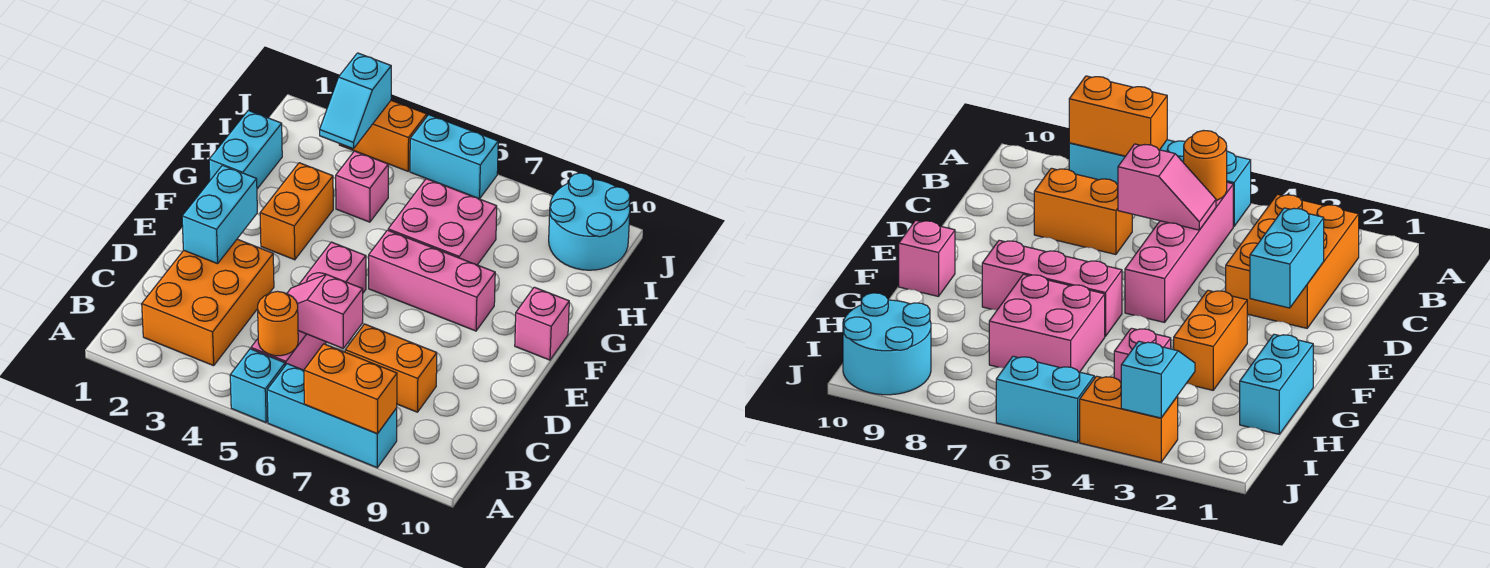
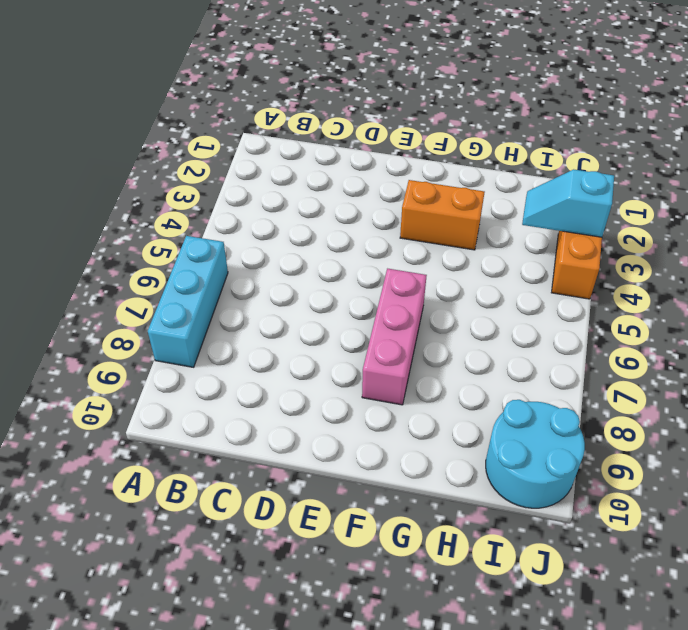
none -> cyan 1x1 brick [230,349,285,422]
none -> orange 2x3 brick [142,239,274,366]
none -> pink 1x4 brick [251,242,366,370]

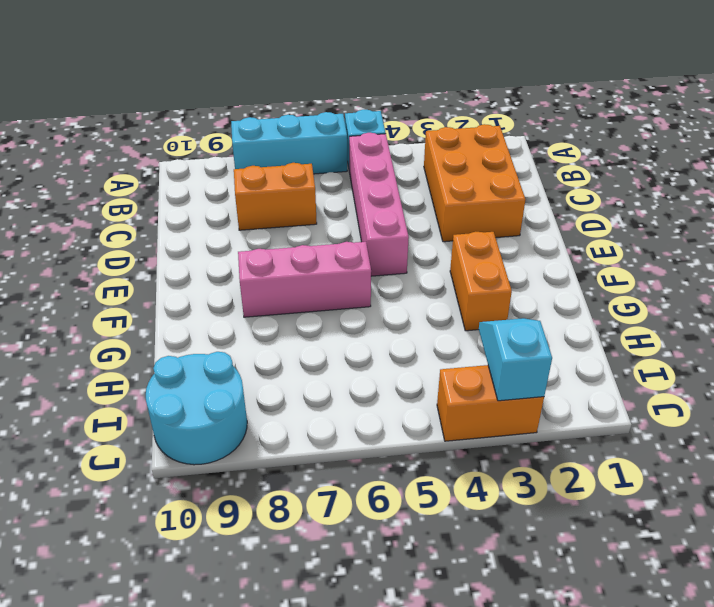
none -> pink 1x1 brick [515,287,569,360]
none -> cyan 1x2 brick [209,110,282,189]
none -> pink 2x2 brick [388,179,497,265]

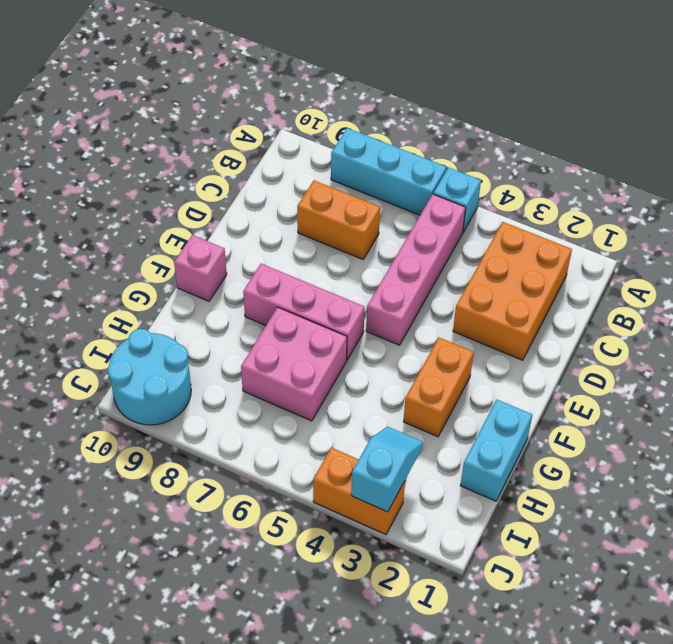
none -> pink 1x1 brick [336,151,388,222]
none -> cyan 1x2 brick [410,115,498,199]
none -> orange 1x2 brick [304,344,397,434]

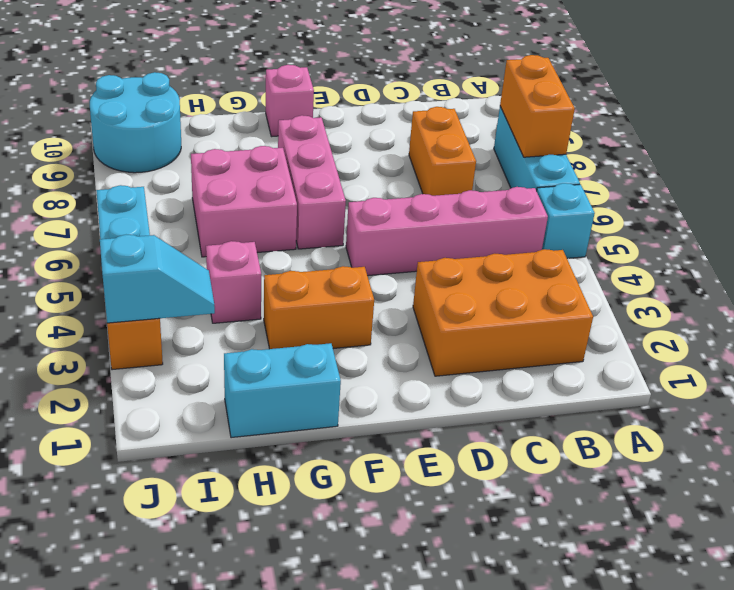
none -> orange 1x1 round brick [258,291,298,356]
none -> pink 1x2 slope [287,274,363,348]
none -> cyan 1x2 brick [182,165,257,264]

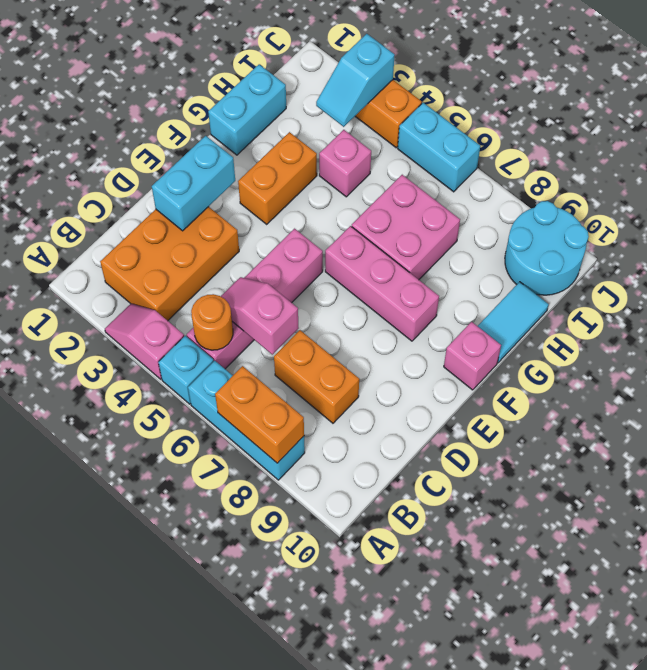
pink 1x2 slope [105,304,184,379] -> none
cyan 1x2 tile [478,282,549,363] -> none

